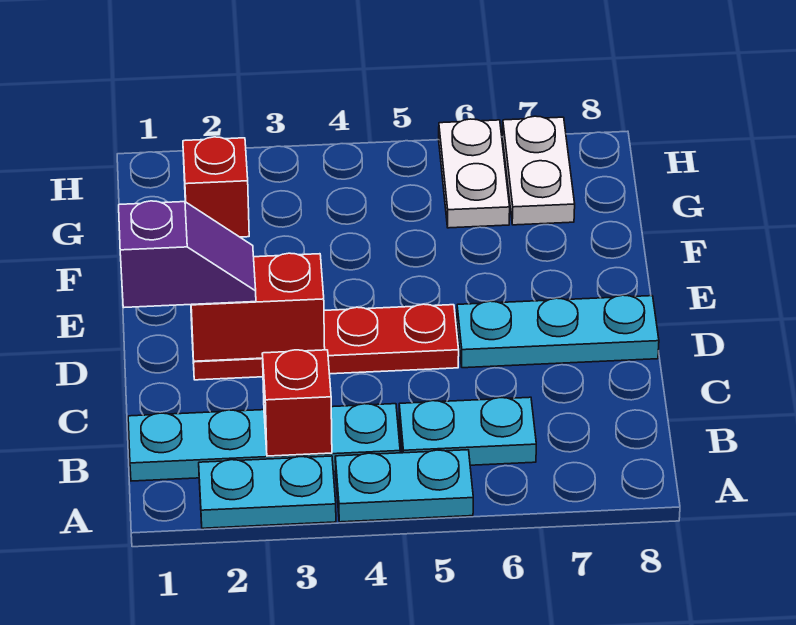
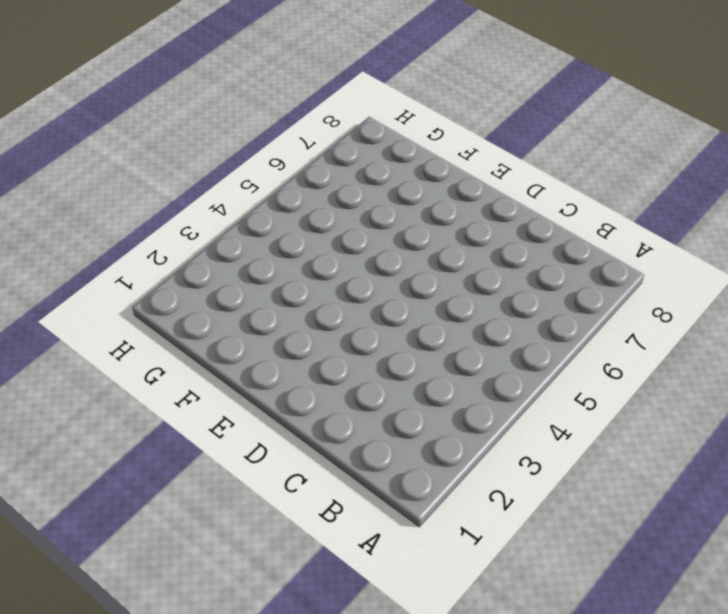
none -> cyan 1x2 plate [199,456,336,528]
none -> cyan 1x2 plate [335,450,473,522]
none -> cyan 1x4 plate [128,404,400,481]

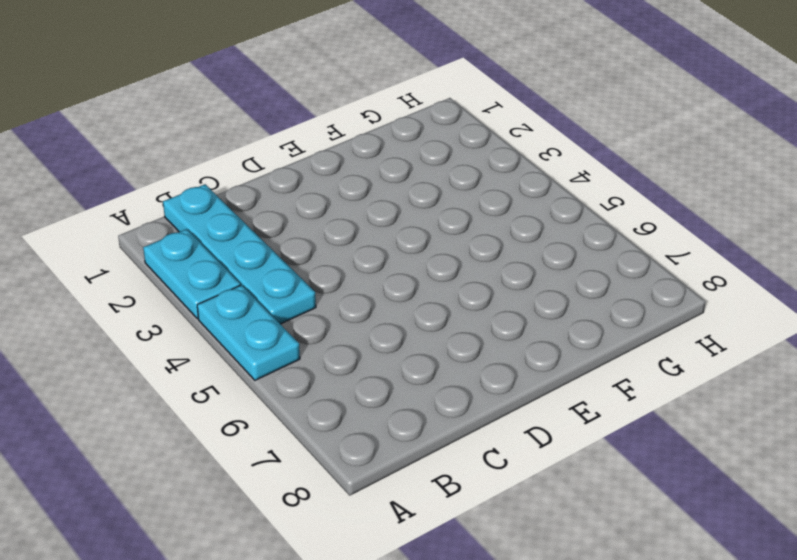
none -> cyan 1x2 plate [399,397,536,465]
none -> red 1x4 plate [191,304,459,380]
none -> cyan 1x3 plate [457,295,659,368]

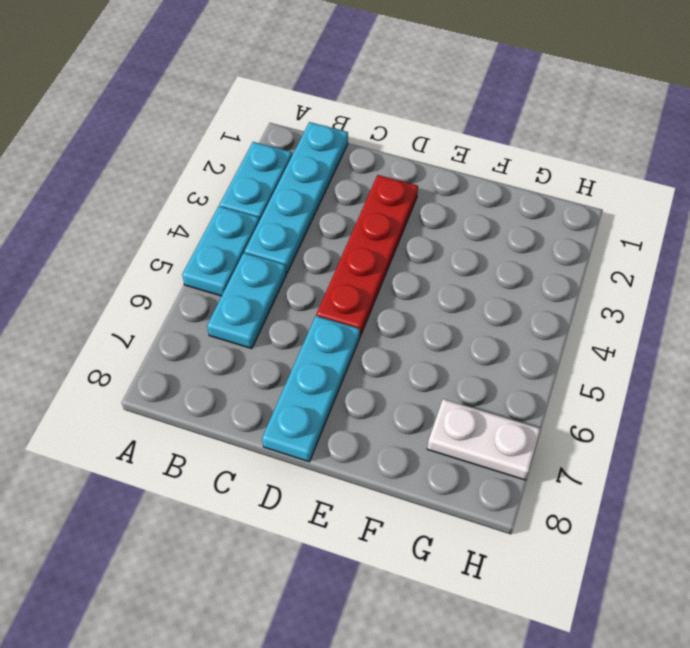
none -> red 1x1 brick [183,137,249,237]
none -> white 1x2 plate [439,119,510,228]
none -> red 1x1 brick [262,350,332,456]

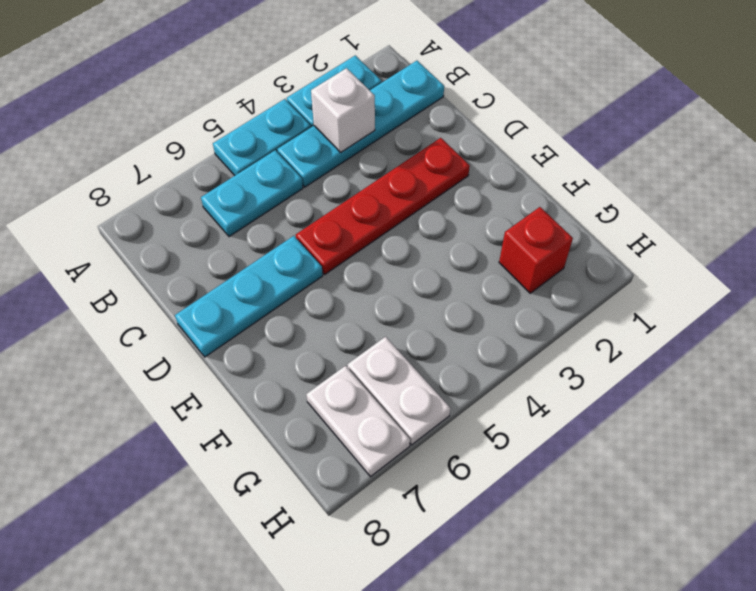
white 1x1 brick [311,68,375,152] -> red 1x1 brick [262,350,332,456]
none -> red 1x2 brick [191,253,325,361]
none -> purple 1x2 slope [119,201,256,307]

